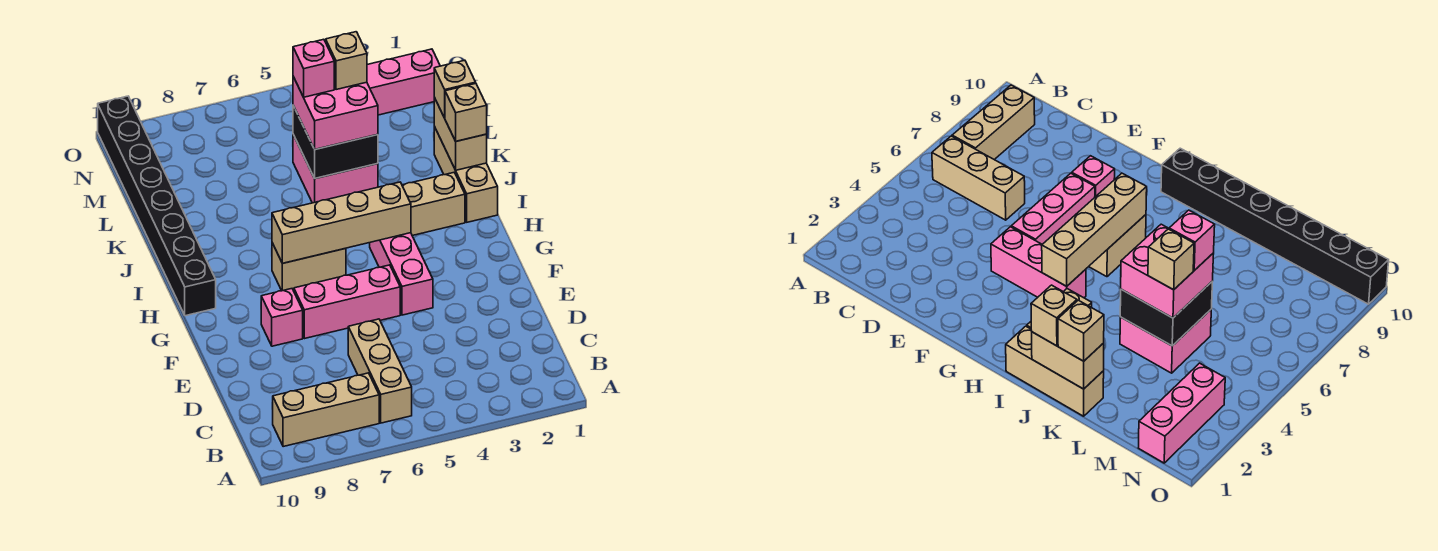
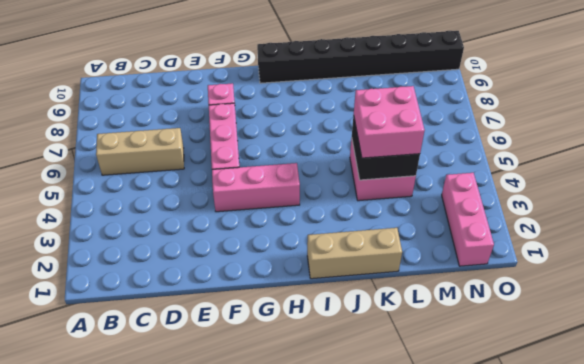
none -> tan 1x3 brick [272,373,379,447]
none -> tan 1x2 brick [272,243,346,291]
none -> tan 1x2 brick [402,173,465,236]

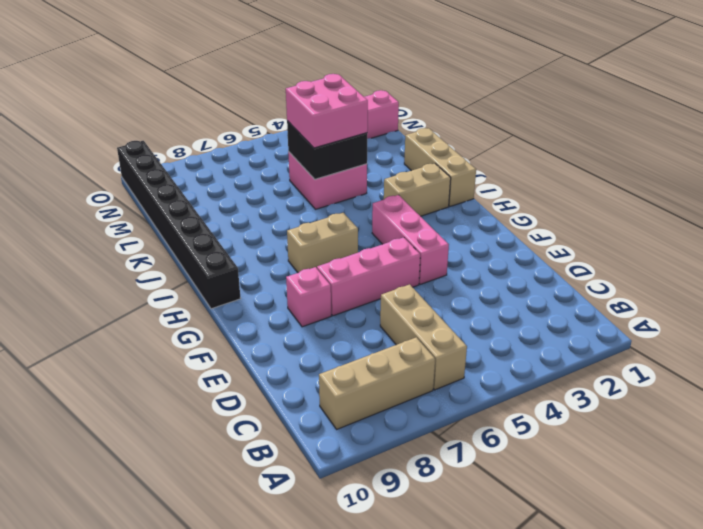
none -> tan 1x4 brick [272,182,411,263]
none -> tan 1x2 brick [434,98,487,170]
none -> tan 1x1 brick [445,84,487,141]

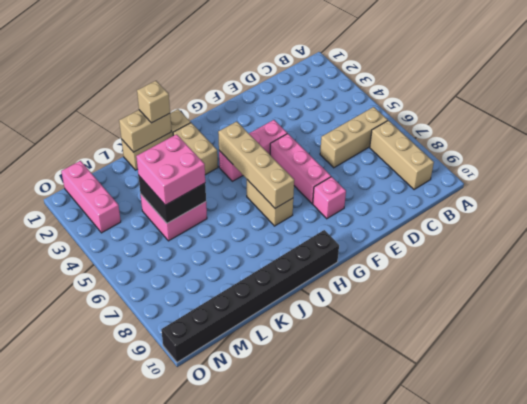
none -> tan 1x1 brick [434,60,476,118]
none -> tan 1x1 brick [326,32,367,90]
none -> pink 1x1 brick [293,39,334,97]

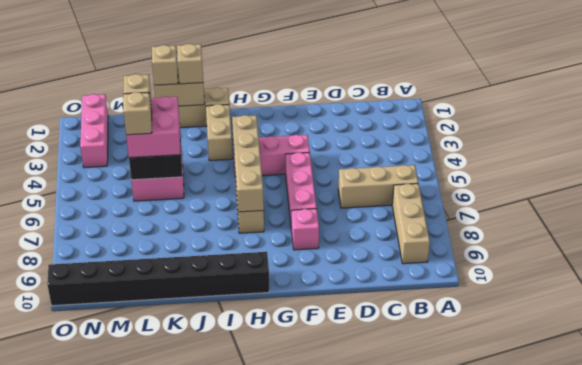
tan 1x1 brick [123,92,152,135] -> pink 1x1 brick [293,39,334,97]

